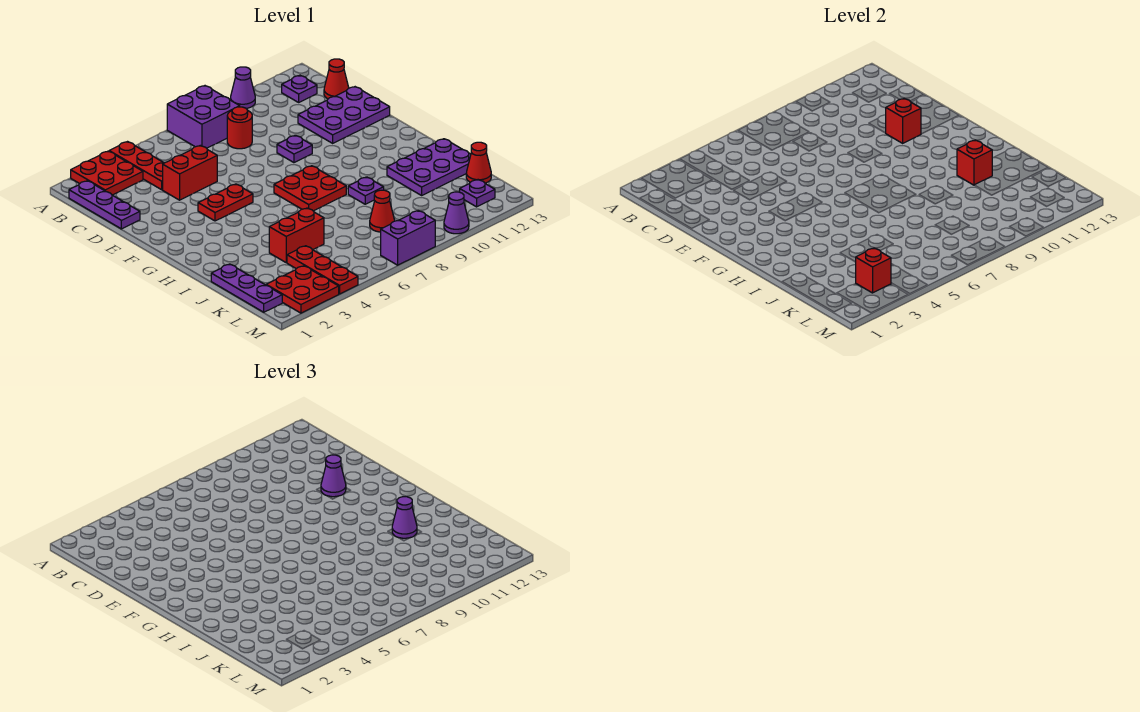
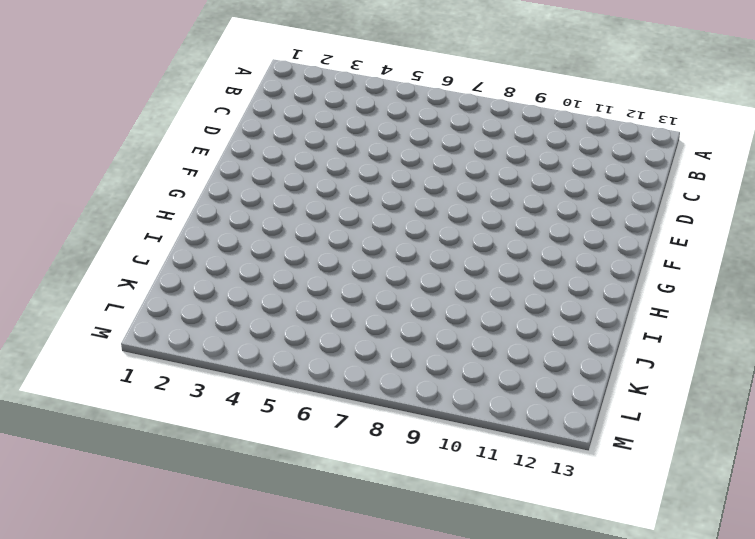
none -> red 2x2 plate [71,151,143,195]
none -> red 1x3 plate [109,142,164,190]
none -> purple 2x2 brick [167,86,240,148]

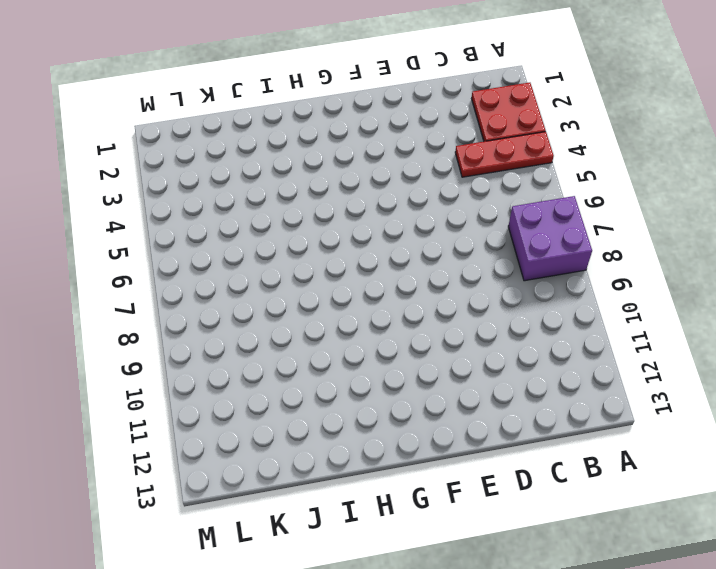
none -> purple 1x1 cone [231,67,255,108]
none -> purple 1x3 plate [69,181,140,229]
none -> purple 1x1 plate [282,75,317,102]

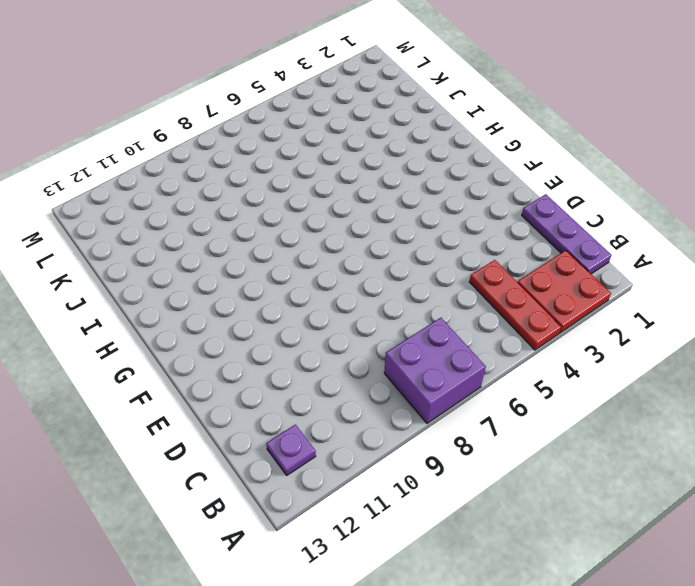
none -> purple 1x1 cone [231,67,255,108]
none -> red 1x1 round brick [227,107,252,149]
none -> red 1x1 cone [324,59,349,99]

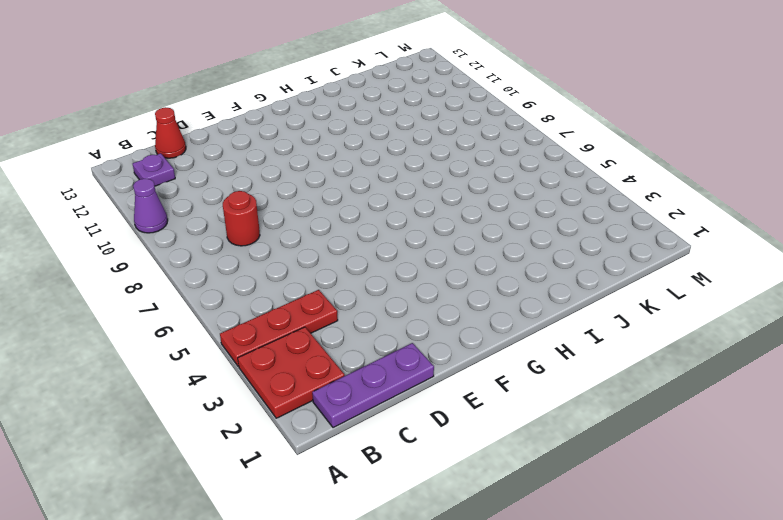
none -> purple 2x2 brick [167,86,240,148]
none -> red 1x2 brick [163,145,217,200]
none -> purple 2x3 plate [298,87,390,143]

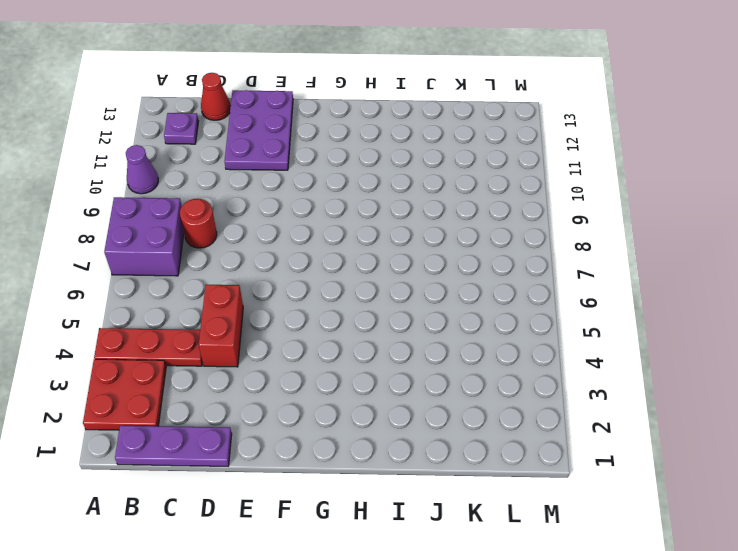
none -> purple 1x1 plate [277,135,312,163]
none -> red 1x2 plate [198,184,253,221]
none -> red 2x2 plate [274,166,346,211]

